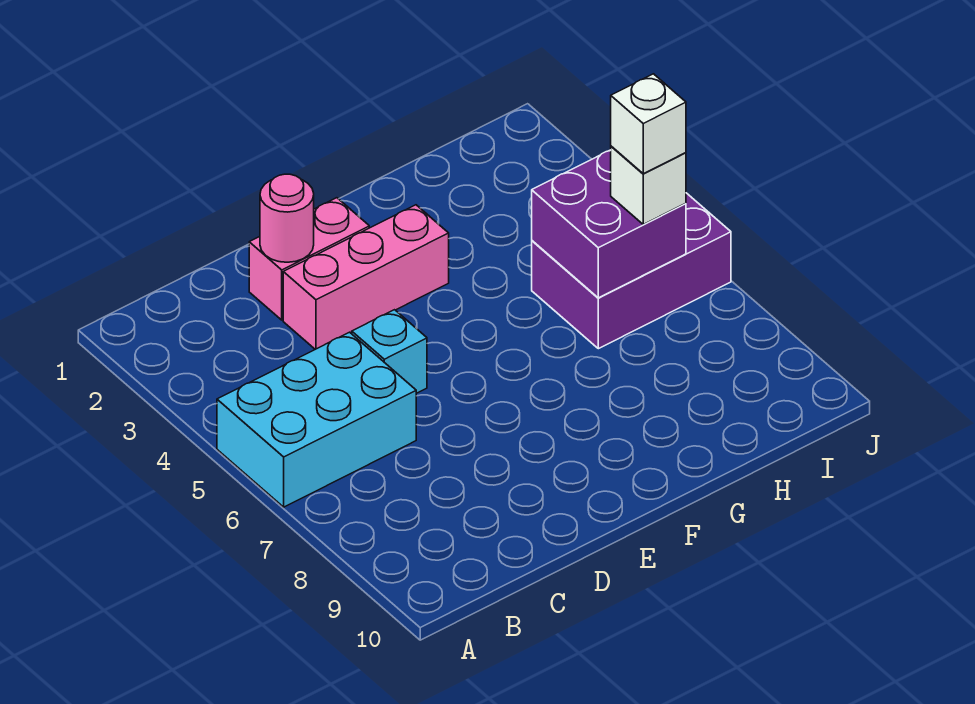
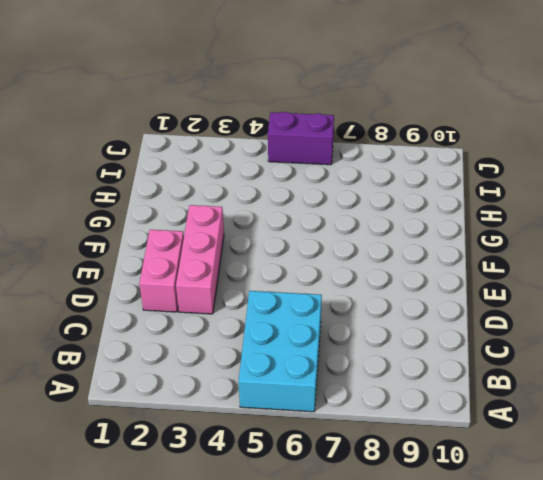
purple 1x2 brick [268,112,334,165] -> purple 2x3 brick [532,193,731,349]
none -> cyan 1x1 brick [352,310,427,393]
none -> pink 1x1 round brick [260,174,314,262]

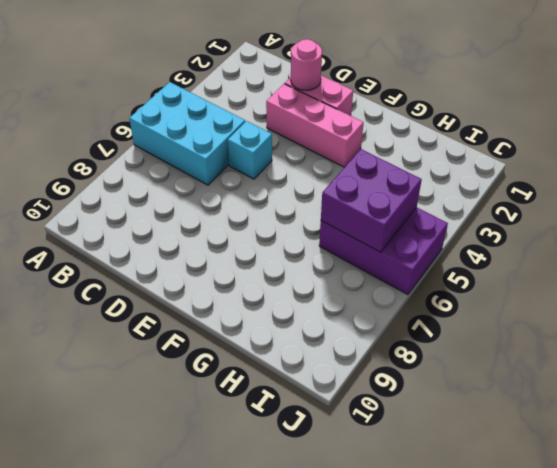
none -> white 1x1 brick [611,146,686,224]
none -> white 1x1 brick [611,74,686,174]

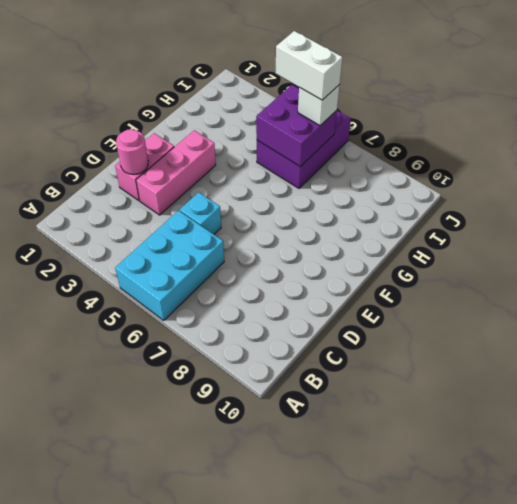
white 1x2 brick [276,31,342,100] -> white 1x1 brick [611,74,686,174]

